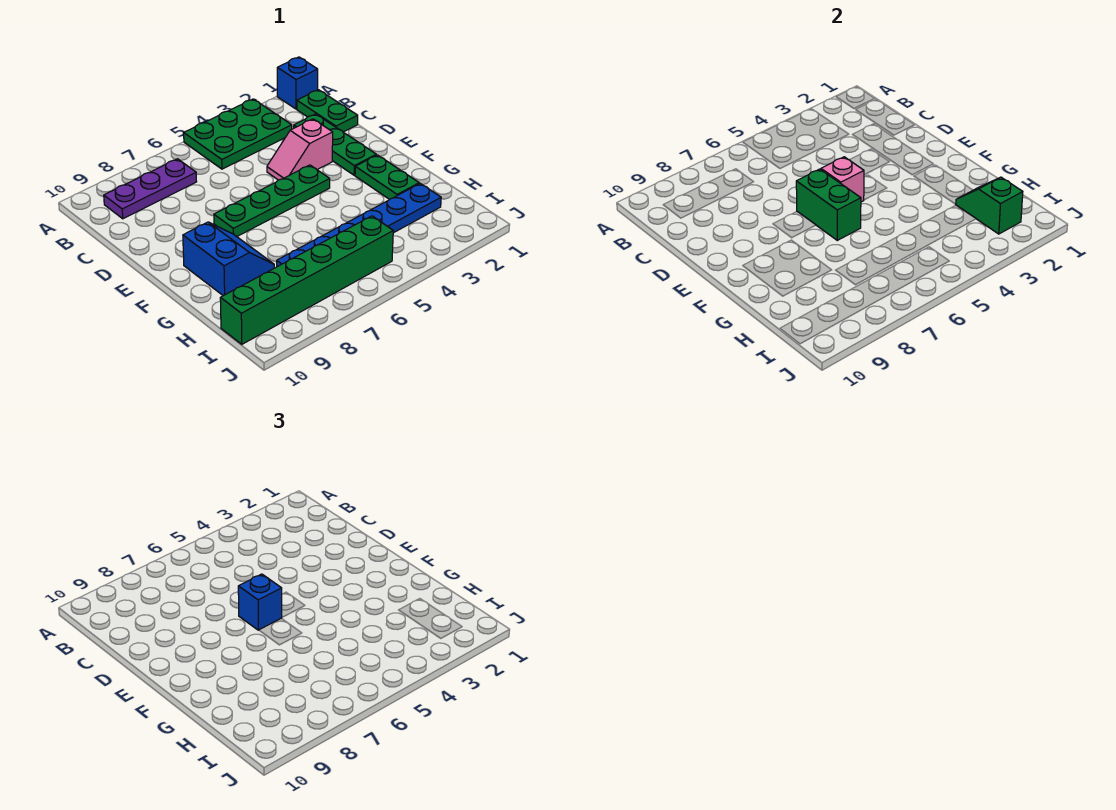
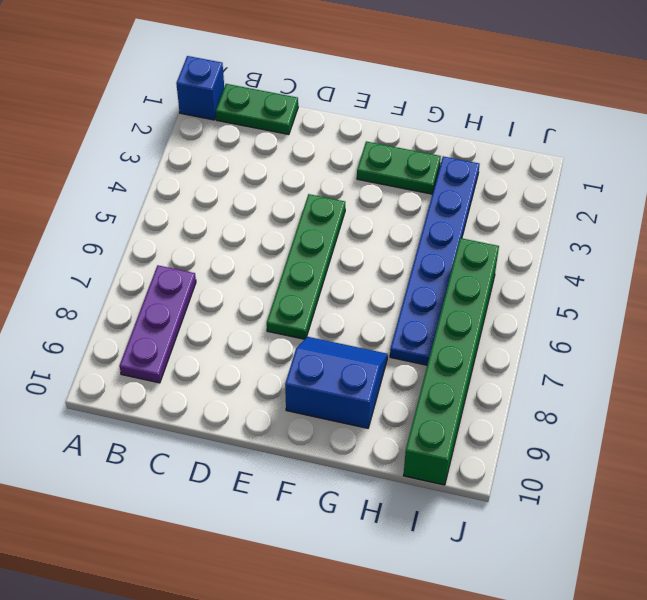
none -> green 2x3 plate [184,99,292,169]
none -> green 1x3 plate [294,114,376,175]
none -> pink 1x2 slope [267,119,333,180]

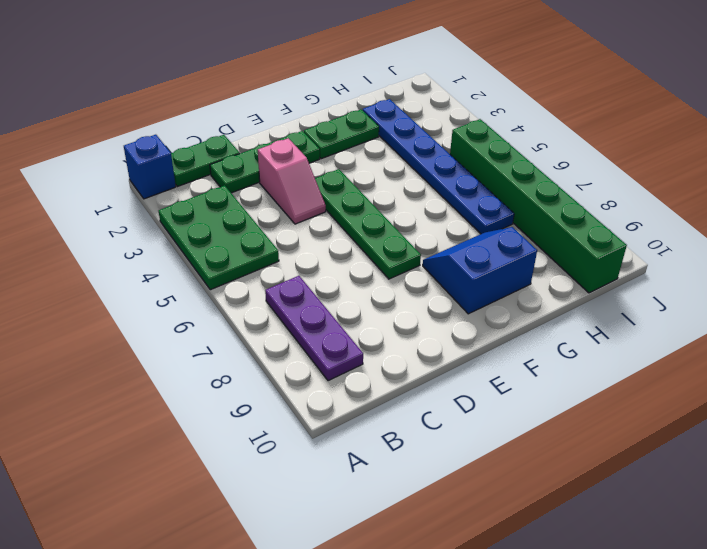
none -> pink 1x1 brick [821,157,864,202]
none -> green 1x2 brick [796,169,861,240]
none -> green 1x2 slope [956,177,1023,234]

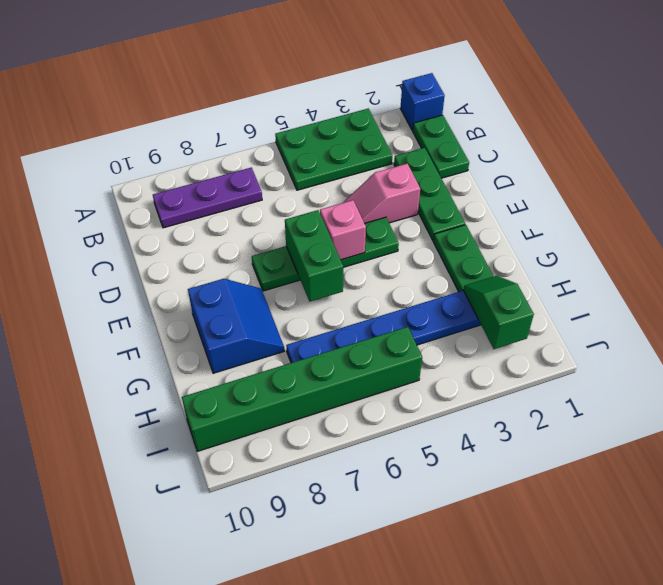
none -> blue 1x1 brick [238,574,282,630]

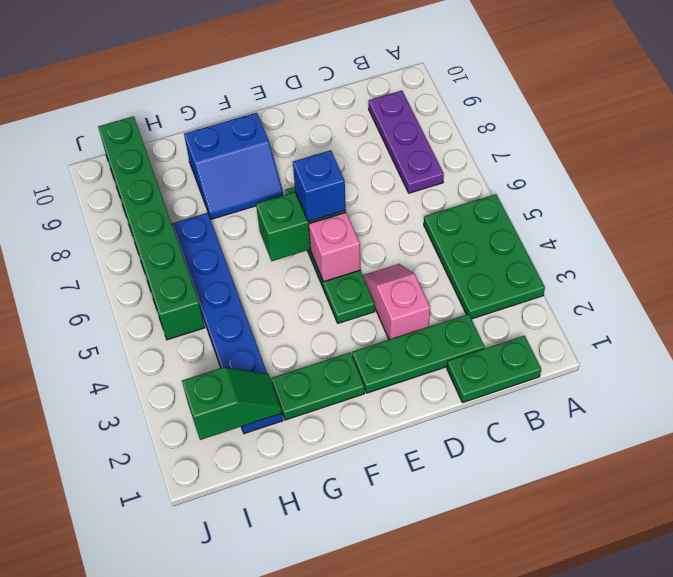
none -> blue 1x1 brick [277,57,318,109]

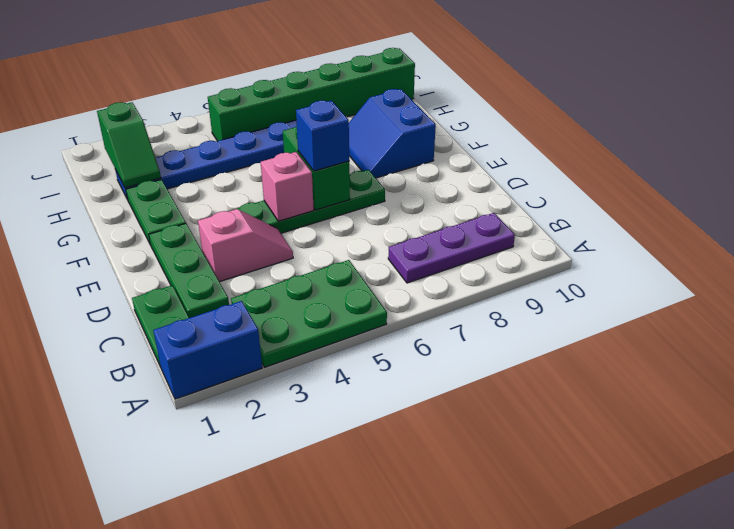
blue 1x2 brick [153,301,262,399] -> blue 1x1 brick [277,57,318,109]

